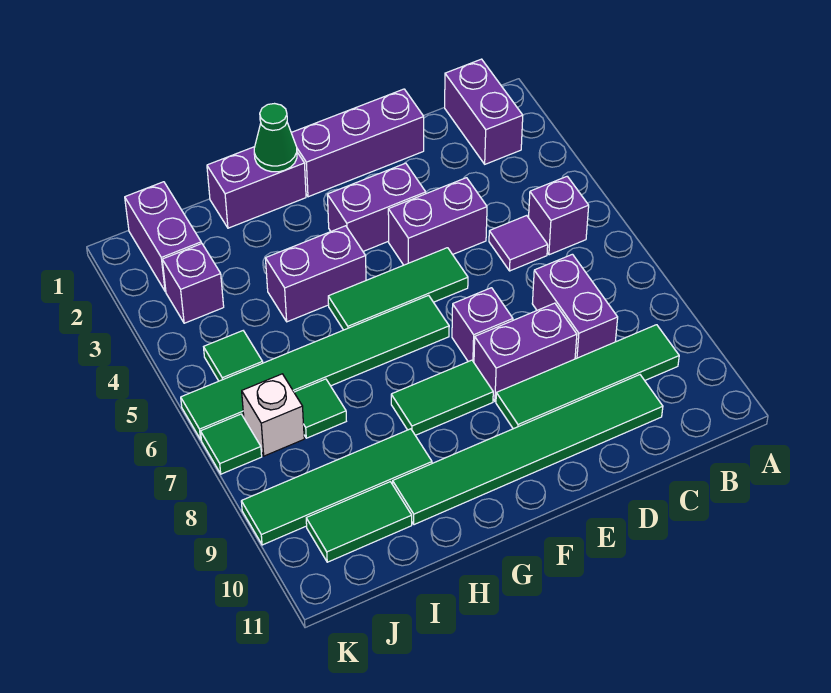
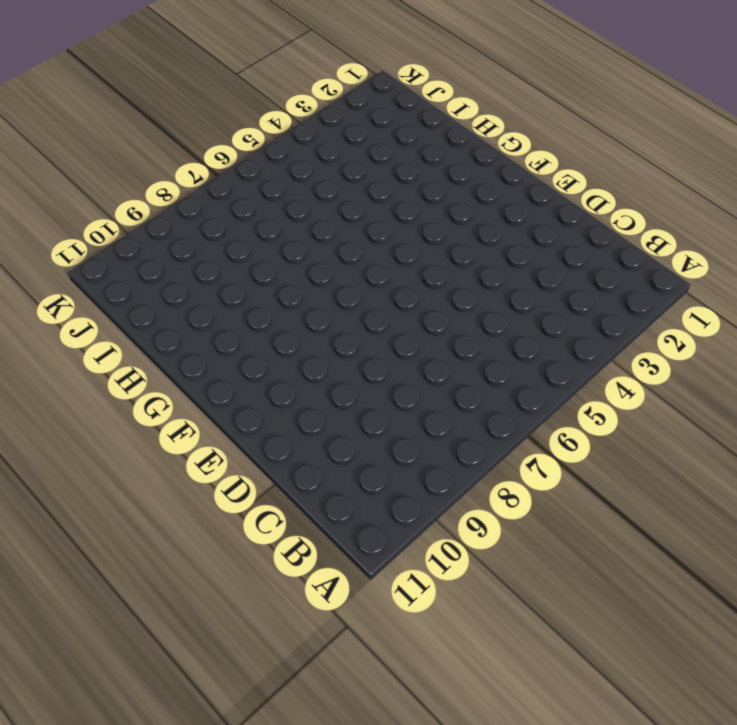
none -> purple 1x2 brick [445,59,523,164]
none -> purple 1x1 brick [529,176,589,255]
none -> green 1x4 tile [496,325,679,429]

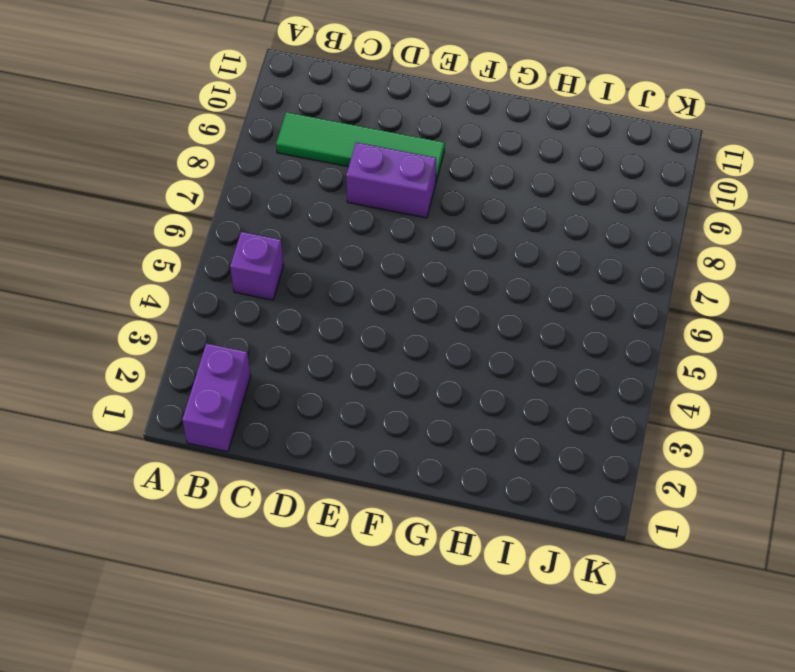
none -> purple 1x1 tile [489,216,548,271]
none -> purple 1x2 brick [532,254,618,359]
none -> green 1x6 tile [393,375,663,525]

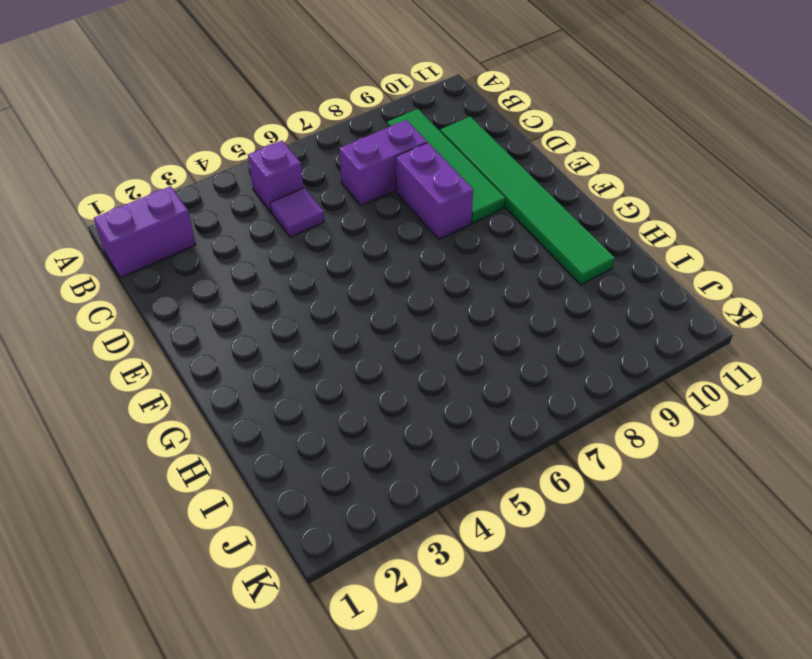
none -> purple 1x3 brick [291,89,424,197]
none -> purple 1x2 brick [388,178,487,265]
none -> purple 1x2 brick [327,163,426,251]

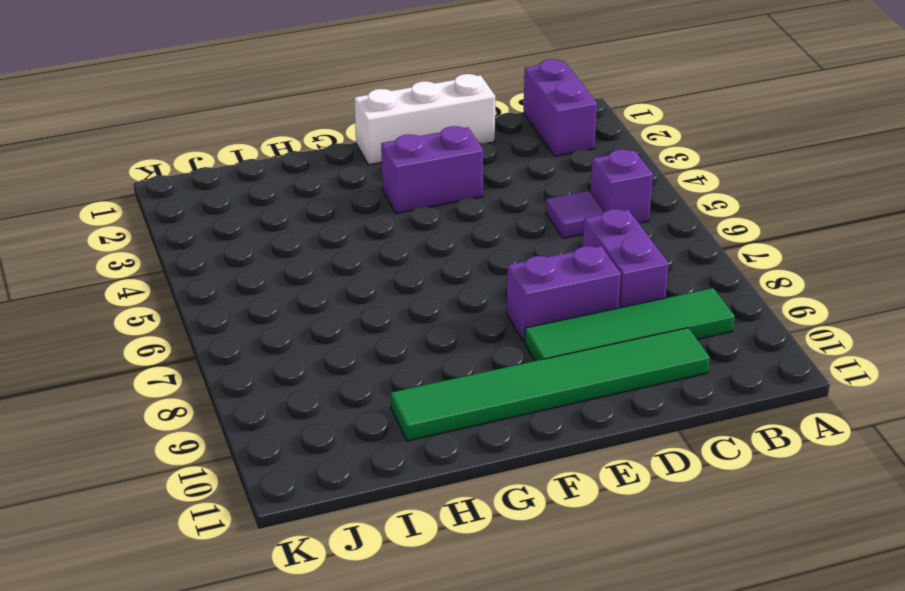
white 1x3 brick [354,74,495,165] -> purple 1x3 brick [291,89,424,197]
none -> purple 1x2 brick [388,178,487,265]
none -> green 1x3 tile [328,248,468,330]
none -> purple 1x1 brick [452,288,513,362]

